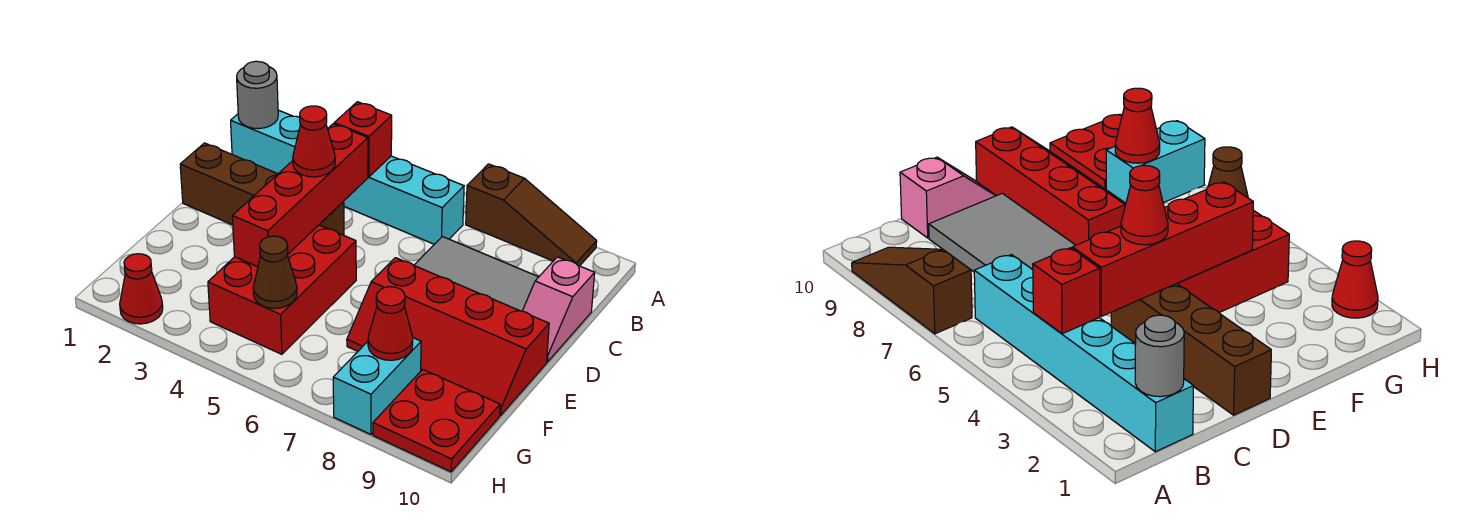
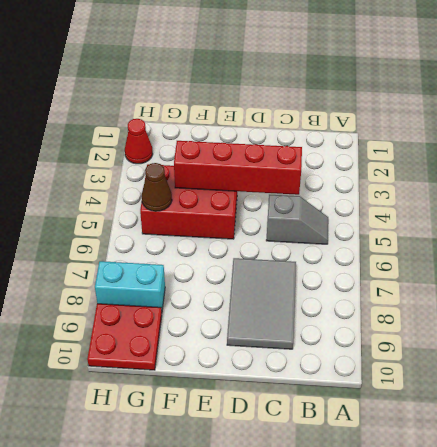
grey 1x2 slope [266,195,328,244] -> cyan 1x6 brick [231,110,464,244]
none -> brown 1x3 slope [466,164,597,266]
none -> pink 1x2 slope [523,257,595,362]
none -> brown 1x4 brick [180,143,344,235]

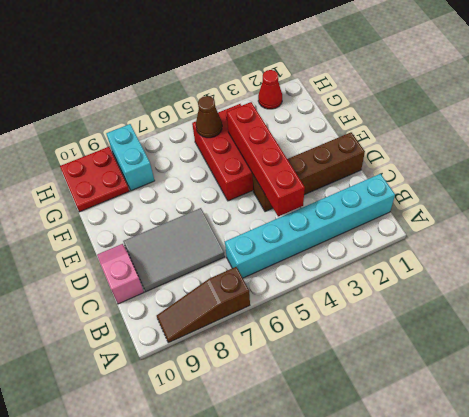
none -> red 2x4 slope [347,258,549,416]
none -> grey 1x1 round brick [237,61,278,129]
none -> red 1x1 brick [334,102,392,177]

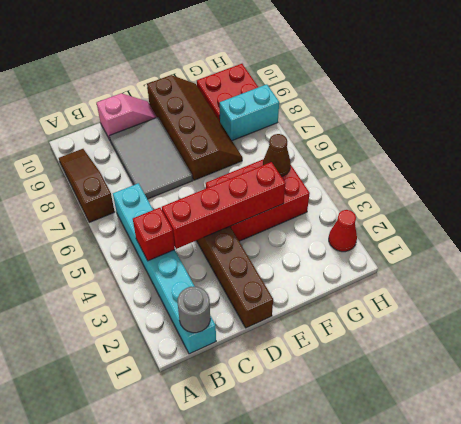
brown 2x4 slope [147,75,243,180] -> red 2x4 slope [347,258,549,416]
none -> red 1x1 cone [368,287,413,360]
none -> red 1x1 cone [293,106,335,177]

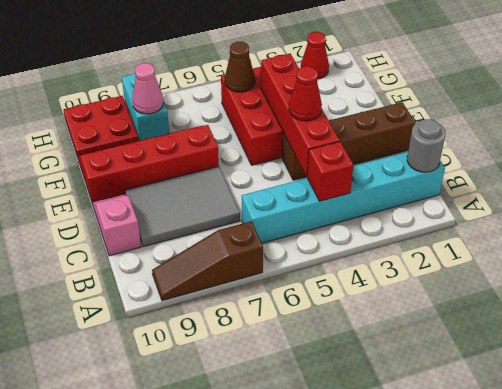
pink 1x1 cone [132,63,164,114] -> red 1x1 cone [368,287,413,360]

